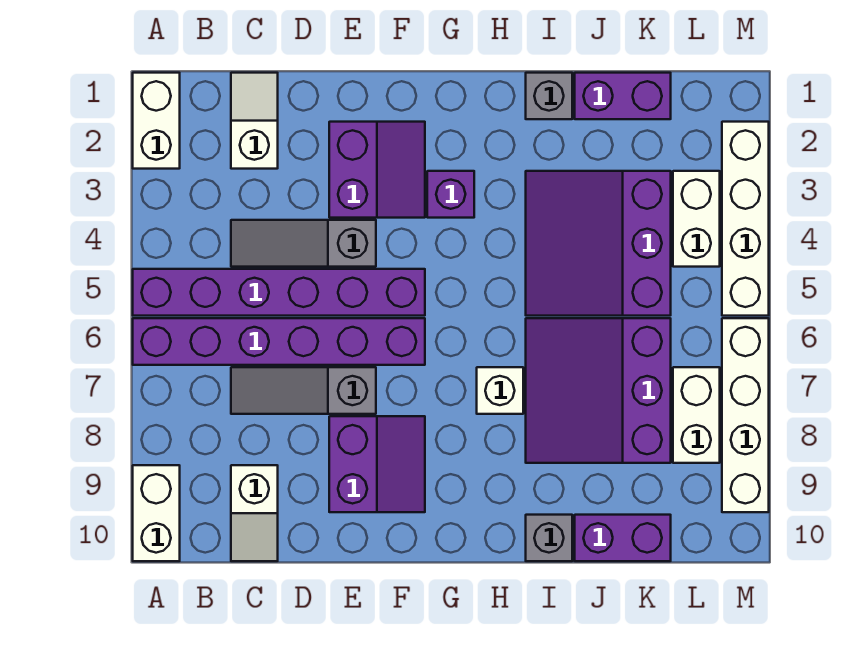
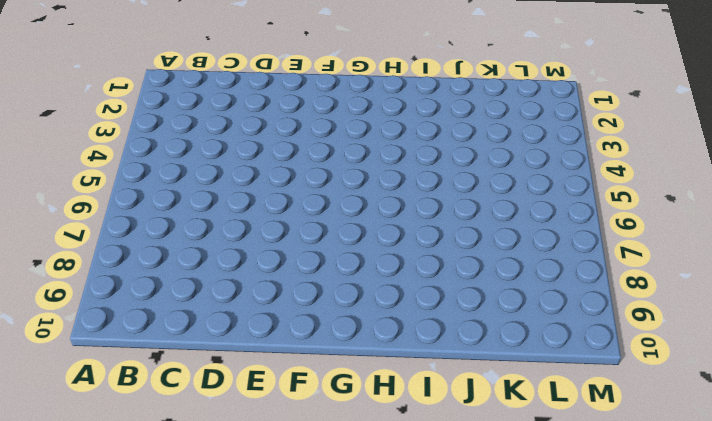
none -> white 1x2 brick [133,73,180,169]
none -> purple 1x6 brick [133,269,425,316]
none -> purple 1x6 brick [133,318,425,365]

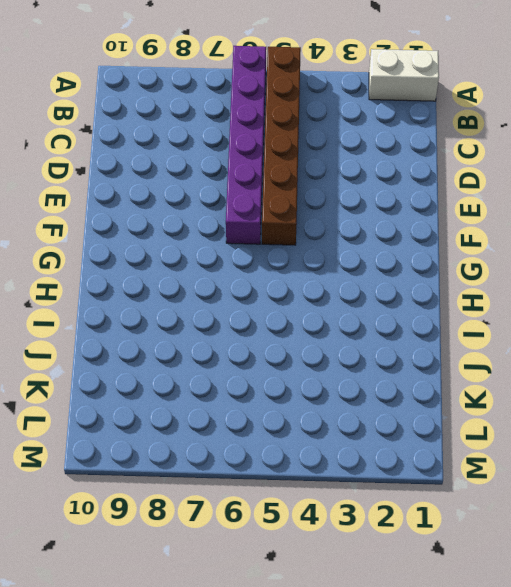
brown 1x6 brick [262,47,301,245] -> purple 1x6 brick [133,269,425,316]
none -> white 1x2 brick [133,465,180,561]
none -> white 1x2 slope [231,73,278,169]
none -> grey 1x3 slope [231,220,376,267]

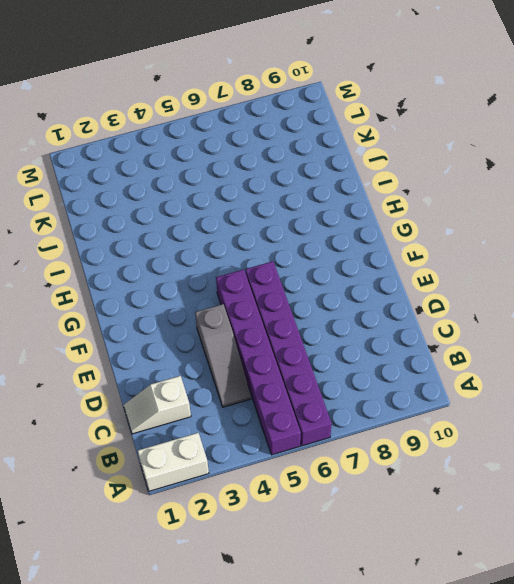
none -> white 1x2 brick [133,465,180,561]
none -> grey 1x3 slope [231,367,376,414]
none -> white 1x2 slope [231,465,278,561]

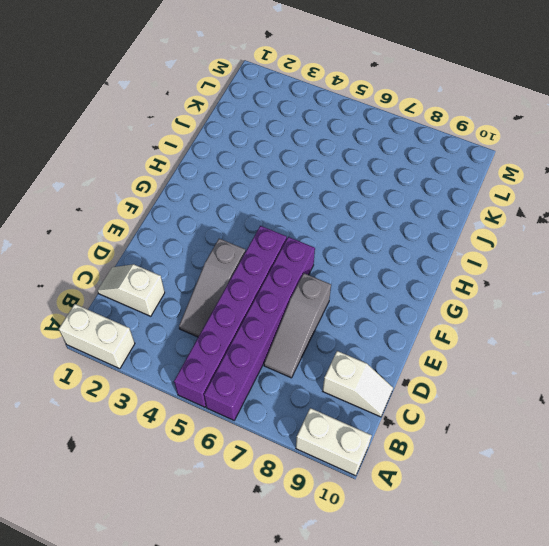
none -> purple 2x2 slope [329,122,425,218]
none -> purple 2x2 slope [329,416,425,512]
none -> purple 1x1 brick [427,171,474,218]

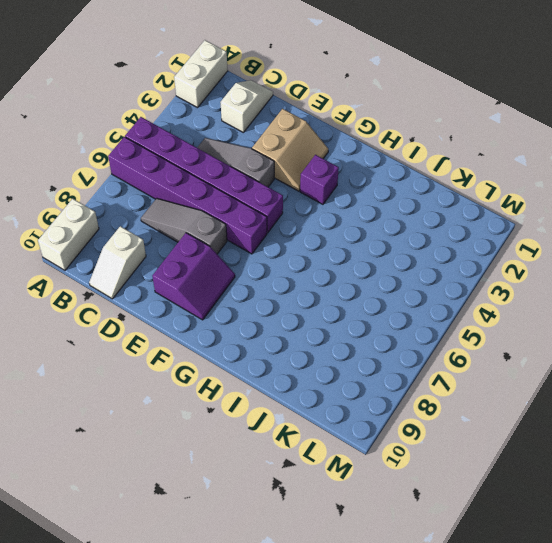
tan 2x2 slope [252,109,328,191] -> purple 2x2 slope [329,122,425,218]
none -> white 1x1 brick [477,367,523,414]
none -> grey 1x1 brick [526,73,572,119]
none -> purple 3x3 slope [526,171,671,316]

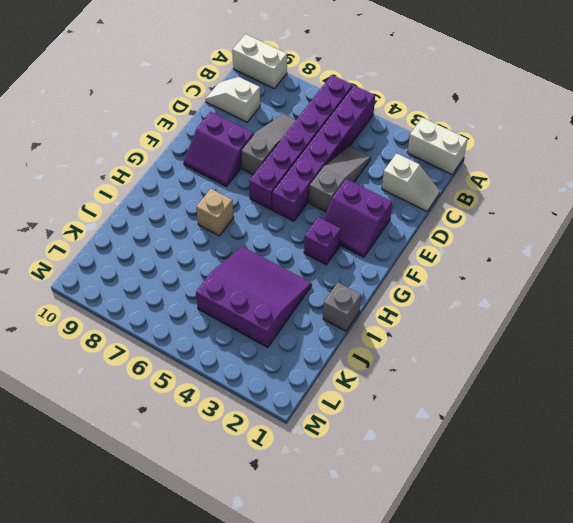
tan 1x1 brick [196,189,234,236] -> white 1x1 brick [477,367,523,414]
none -> purple 3x3 slope [526,318,671,463]
none -> grey 1x1 brick [526,515,572,561]
none -> purple 1x2 brick [575,73,671,119]

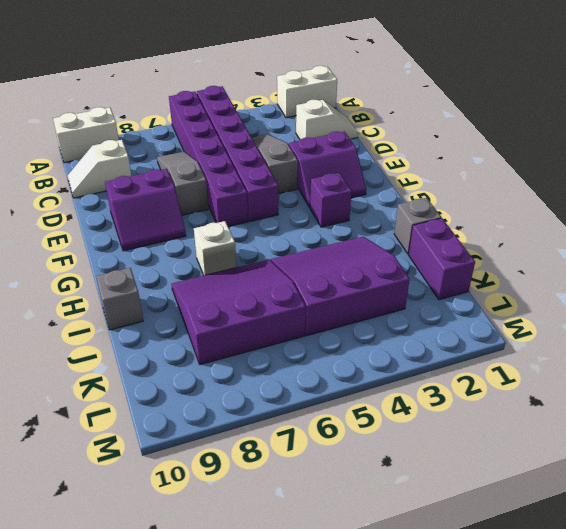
none -> purple 1x2 brick [575,515,671,561]
none -> white 1x2 brick [673,171,720,267]
none -> white 1x2 brick [673,367,720,463]

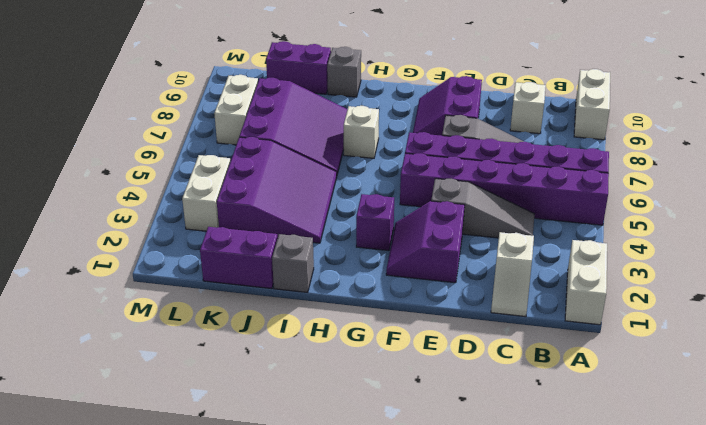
none -> white 1x4 brick [722,122,769,316]
none -> white 1x4 brick [722,318,769,512]

